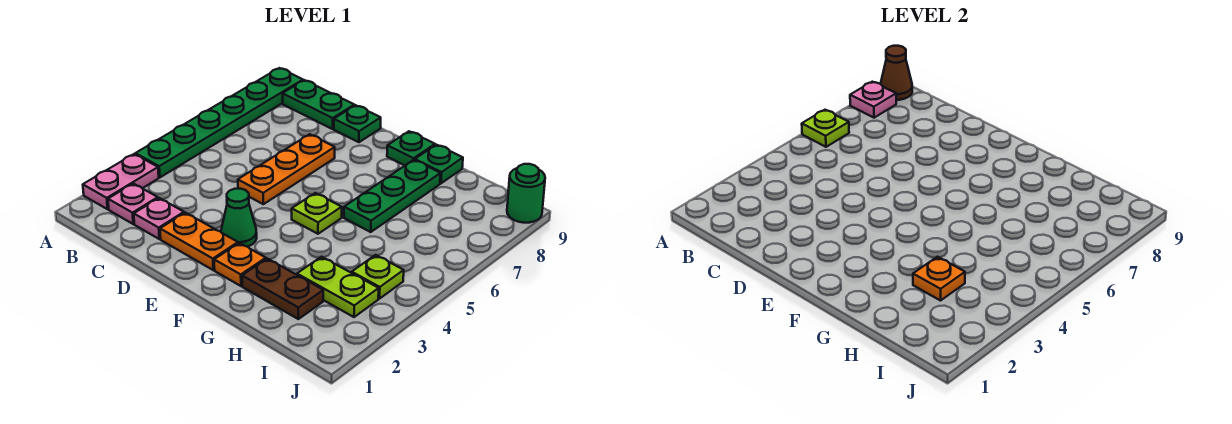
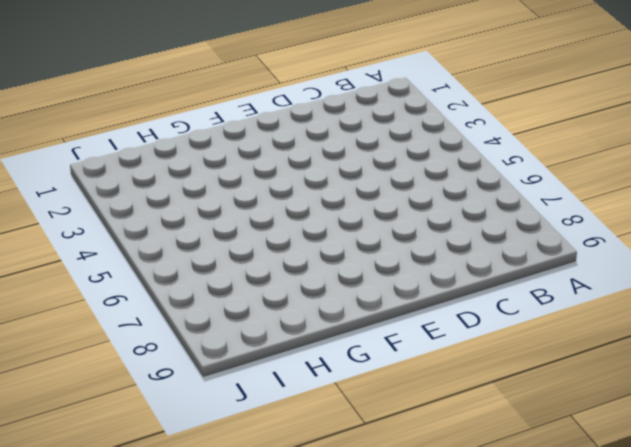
none -> pink 1x2 plate [83,154,159,209]
none -> green 1x6 plate [135,68,303,177]
none -> pink 1x1 plate [108,184,158,224]

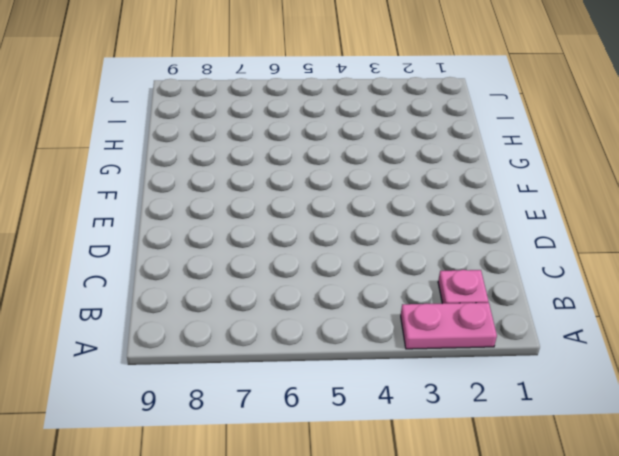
none -> green 1x6 plate [135,68,303,177]
none -> green 1x2 plate [283,80,354,129]
none -> pink 1x1 plate [134,198,184,239]

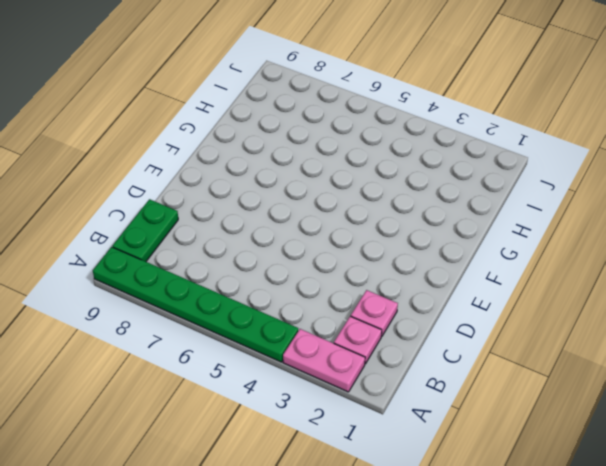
none -> orange 1x2 plate [160,213,238,270]
none -> orange 1x3 plate [238,134,335,204]
none -> green 1x1 plate [334,105,381,142]

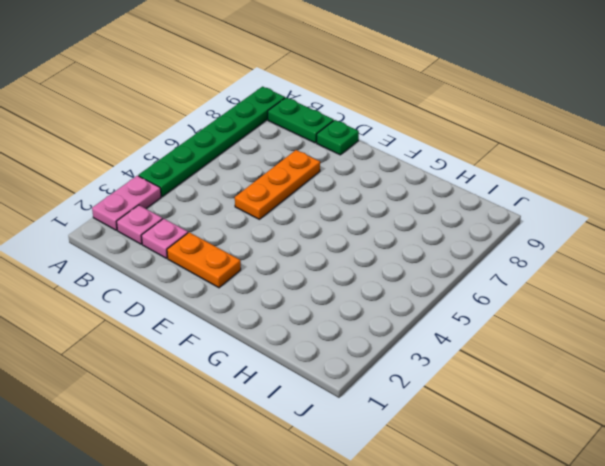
none -> green 1x1 cone [221,189,257,247]
none -> orange 1x1 plate [214,243,266,286]
none -> lime 1x1 plate [292,193,342,234]

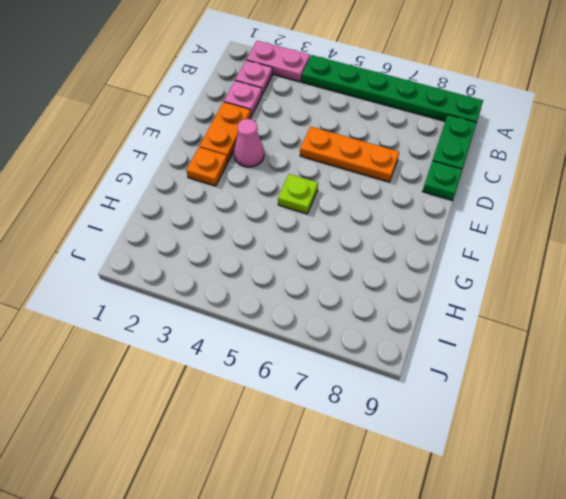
pink 1x1 cone [234,119,264,167] -> green 1x1 cone [221,189,257,247]
none -> green 1x1 plate [387,131,435,165]
none -> brown 1x2 plate [242,259,323,319]
none -> green 1x3 plate [344,160,440,232]

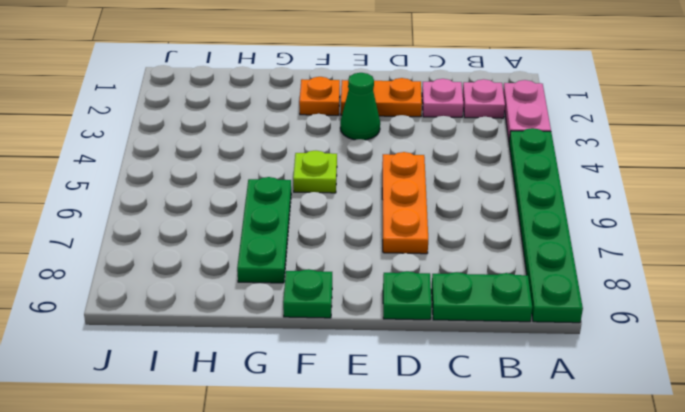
none -> brown 1x2 plate [242,259,323,319]
none -> green 1x1 plate [415,145,463,183]
none -> lime 1x2 plate [297,257,379,317]

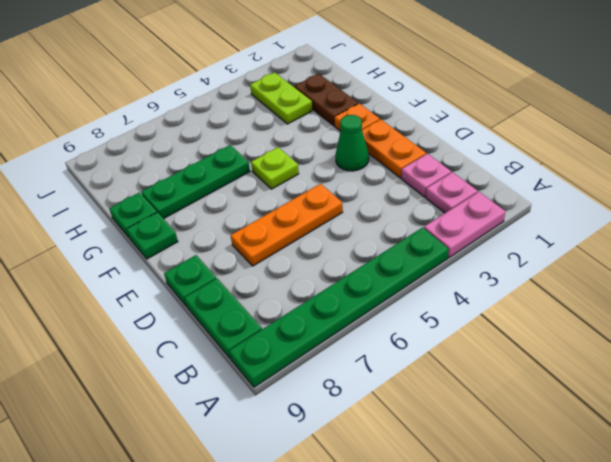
none -> lime 1x1 plate [352,255,404,299]
none -> green 1x1 round brick [507,164,545,223]
none -> lime 1x1 plate [802,110,849,147]

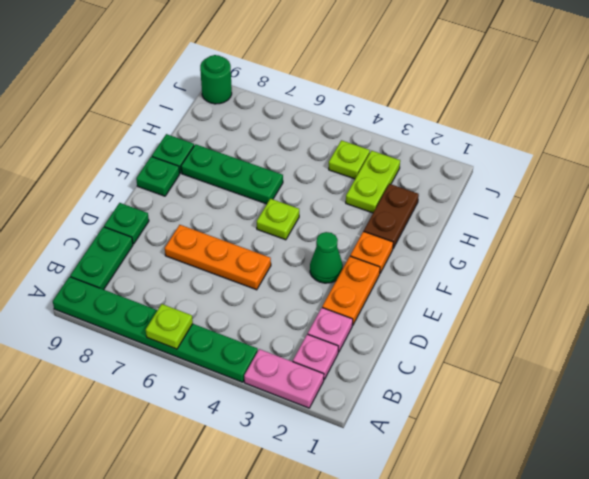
none -> pink 1x1 plate [850,82,896,118]
none -> brown 1x1 cone [881,46,912,100]
none -> orange 1x1 plate [913,257,965,301]

